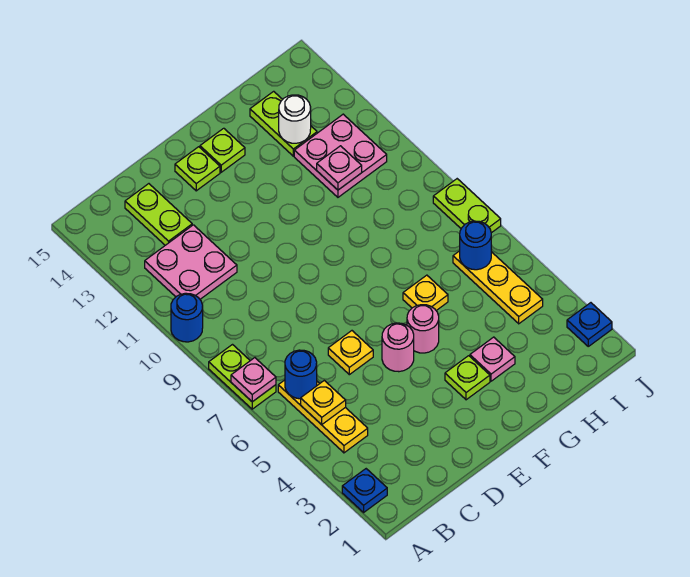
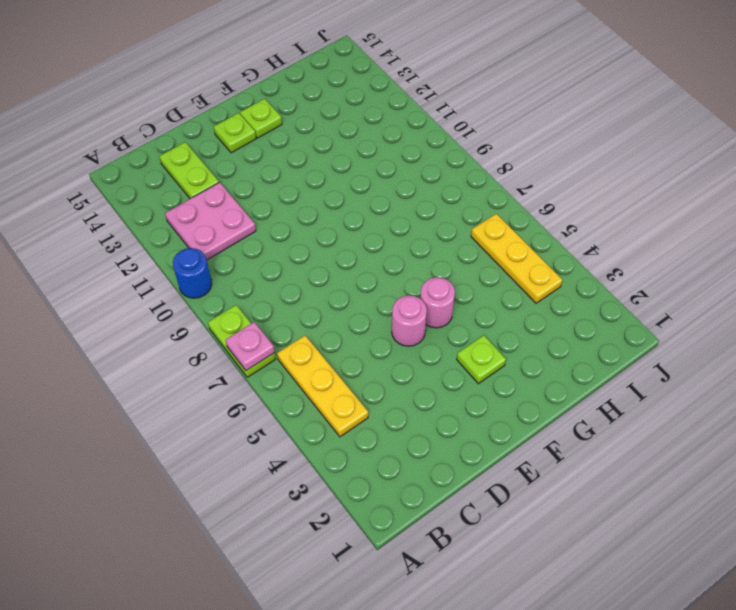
none -> blue 1x1 plate [342,469,387,512]
none -> yellow 1x1 plate [328,331,373,375]
none -> pink 1x1 plate [470,337,515,381]

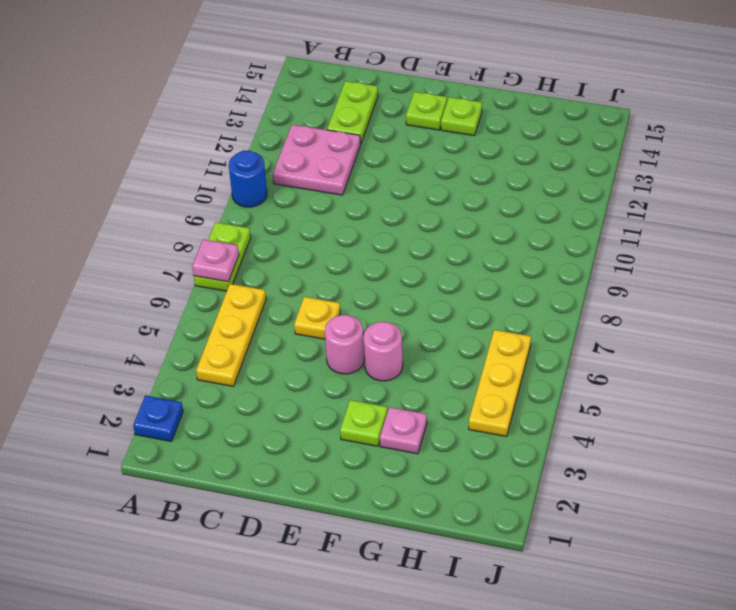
none -> yellow 1x1 plate [403,275,448,311]
none -> pink 2x2 plate [294,114,387,197]
none -> lime 1x2 plate [250,91,317,156]

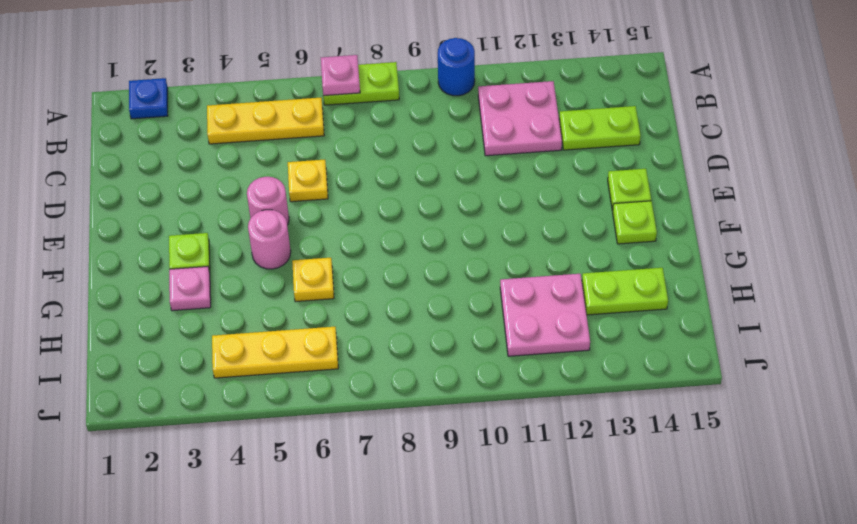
none -> blue 1x1 plate [567,303,612,346]
none -> lime 1x2 plate [433,179,501,233]
none -> yellow 1x1 plate [301,381,346,425]

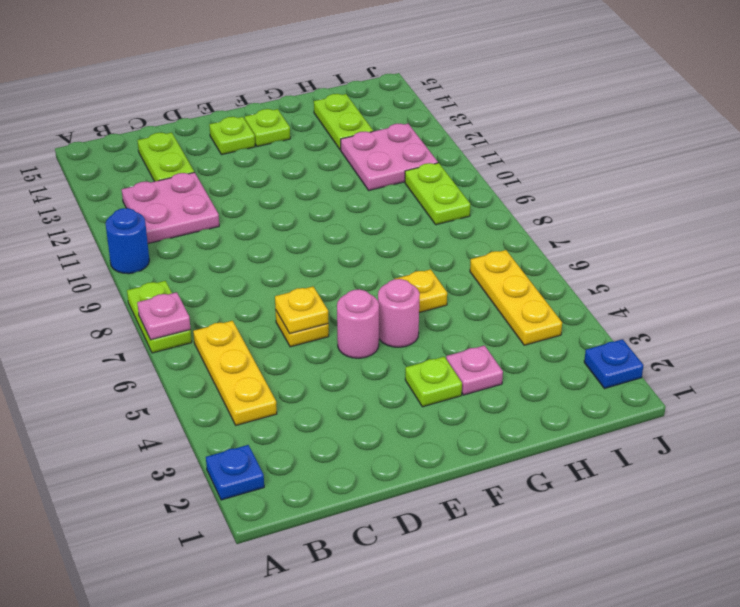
yellow 1x1 plate [275,287,328,333] -> yellow 1x1 plate moved to [301,381,346,425]
lime 1x2 plate [405,163,470,225] -> lime 1x2 plate moved to [433,179,501,233]
none -> blue 1x1 round brick [285,350,317,399]
none -> pink 1x1 plate [317,146,362,190]
none -> white 1x1 round brick [279,95,311,143]

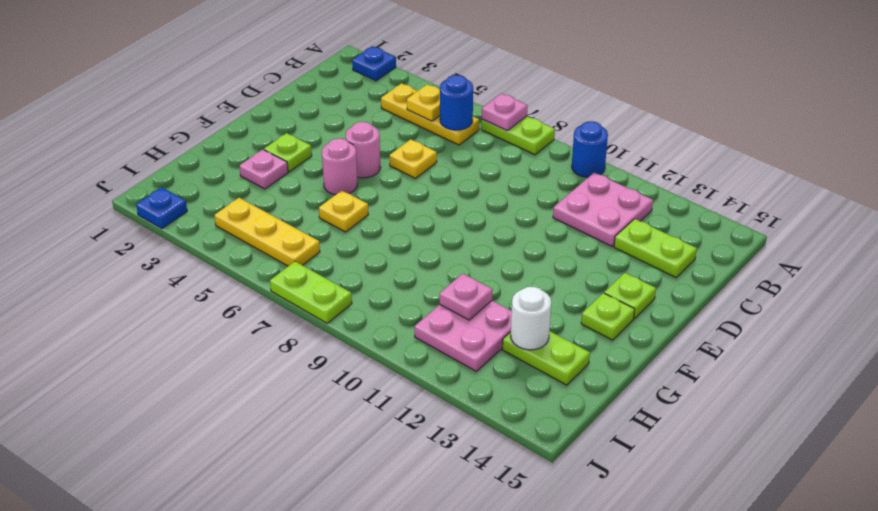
none -> blue 1x1 round brick [460,221,491,270]

